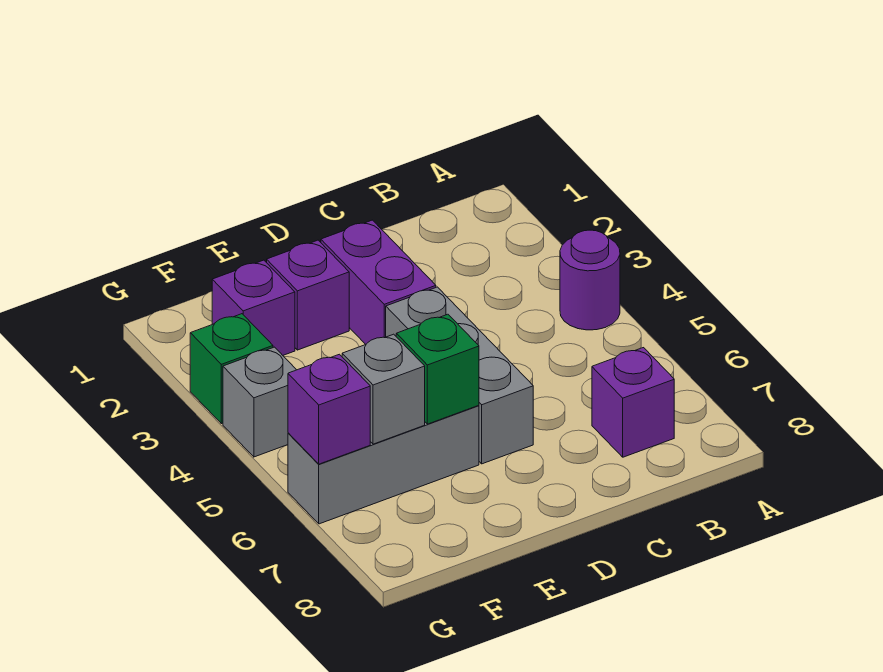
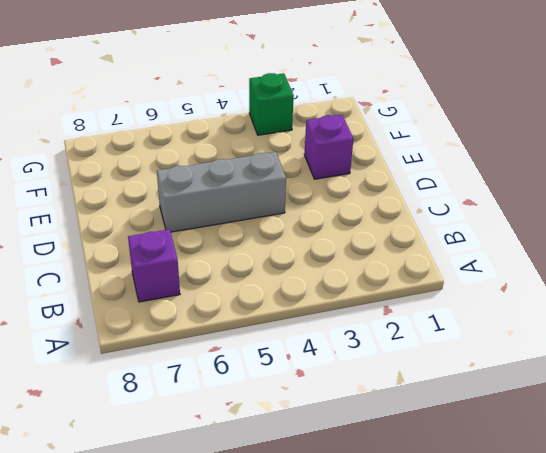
none -> purple 1x1 round brick [560,230,620,330]
none -> purple 1x2 brick [321,220,436,344]
none -> grey 1x3 brick [288,405,479,524]

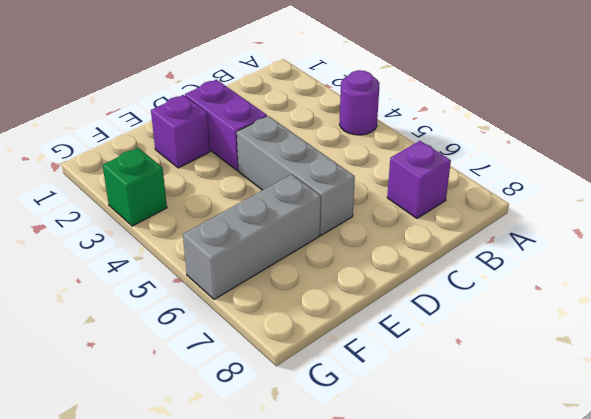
none -> purple 1x1 brick [212,260,295,355]
none -> grey 1x1 brick [223,347,296,457]
none -> green 1x1 brick [396,314,479,424]

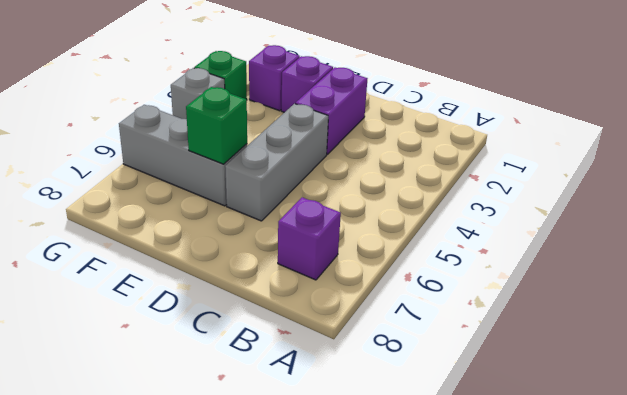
none -> purple 1x1 round brick [560,230,620,330]
none -> grey 1x1 brick [342,334,425,444]
none -> purple 1x1 brick [288,354,370,464]

